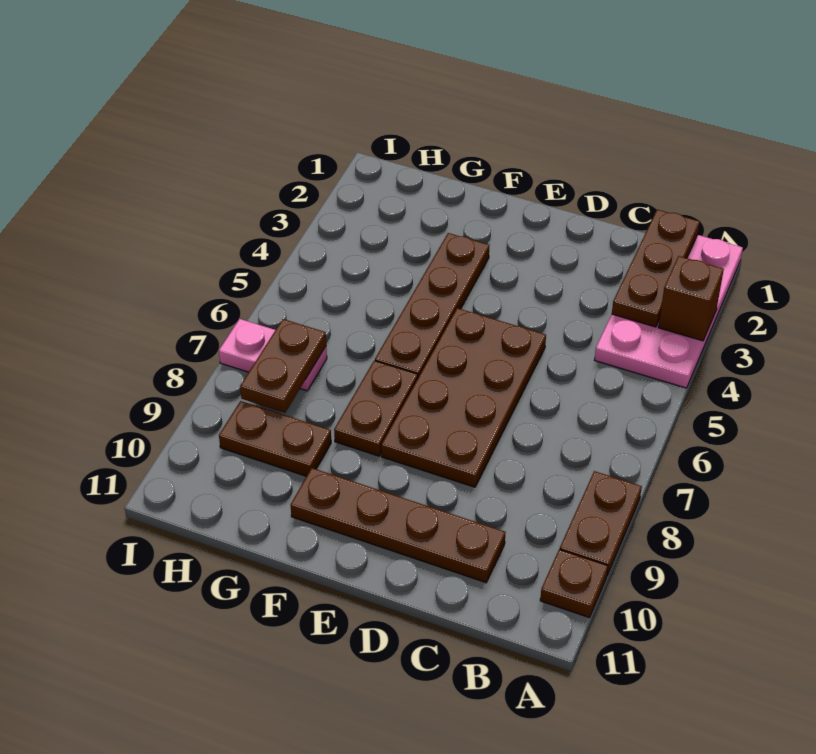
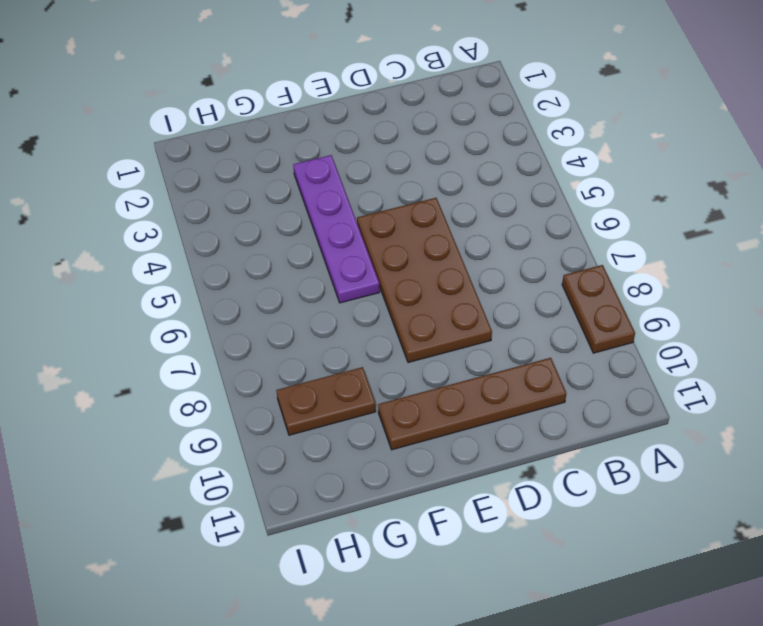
purple 1x4 plate [293,155,380,303] -> brown 1x4 plate [375,233,489,377]
none -> pink 2x4 plate [595,235,743,388]
none -> brown 1x1 plate [540,549,608,618]
none -> brown 1x2 plate [334,361,418,456]

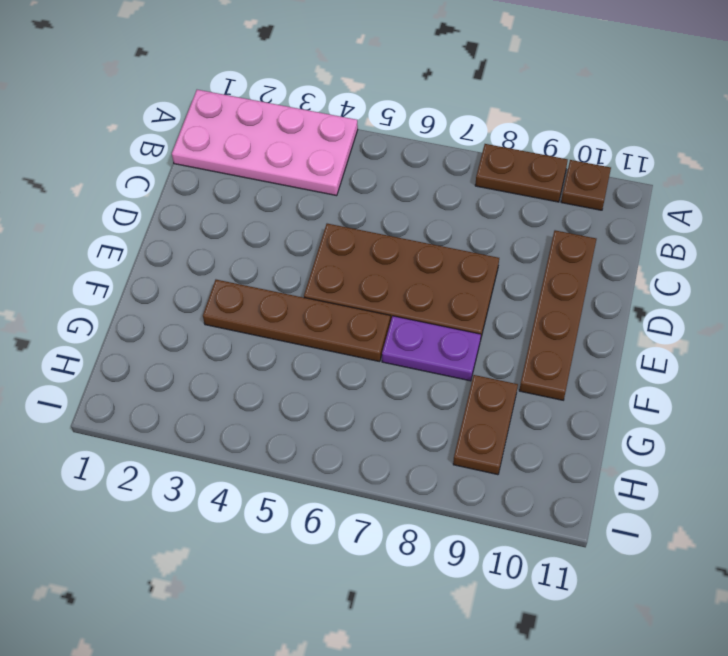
purple 1x2 plate [382,316,481,381] -> brown 1x2 plate [334,361,418,456]
none -> pink 1x2 plate [219,319,327,391]
none -> brown 1x1 brick [658,256,724,341]
none -> brown 1x3 plate [612,210,700,327]

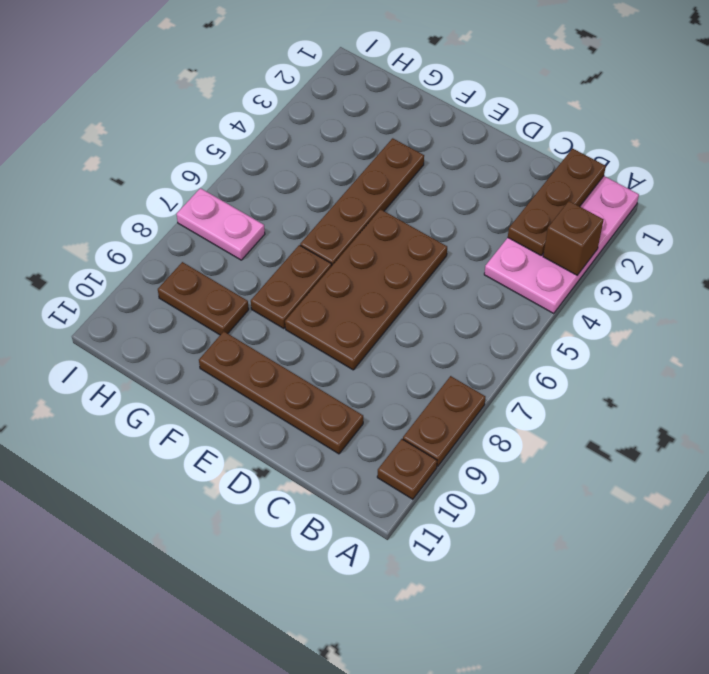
none -> brown 1x2 plate [240,319,326,413]

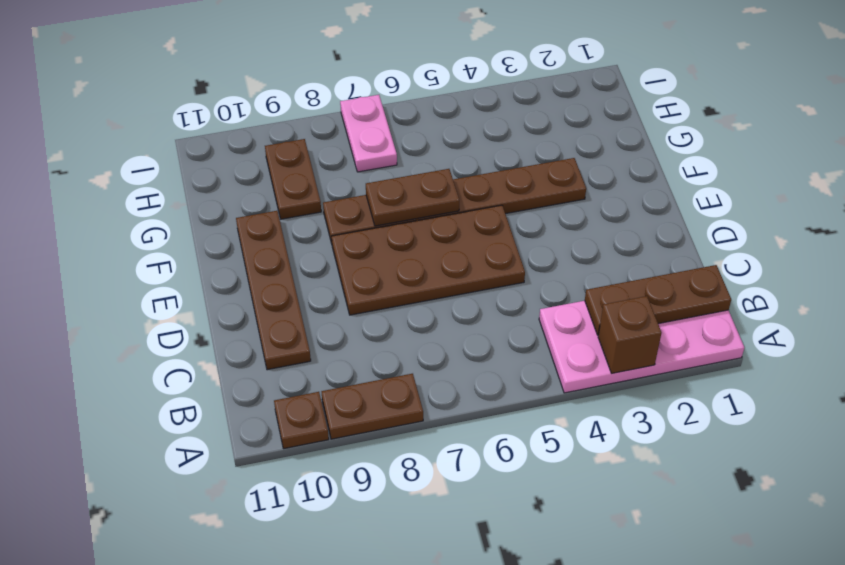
brown 1x2 plate [366,169,459,226] -> brown 1x2 plate moved to [240,319,326,413]

